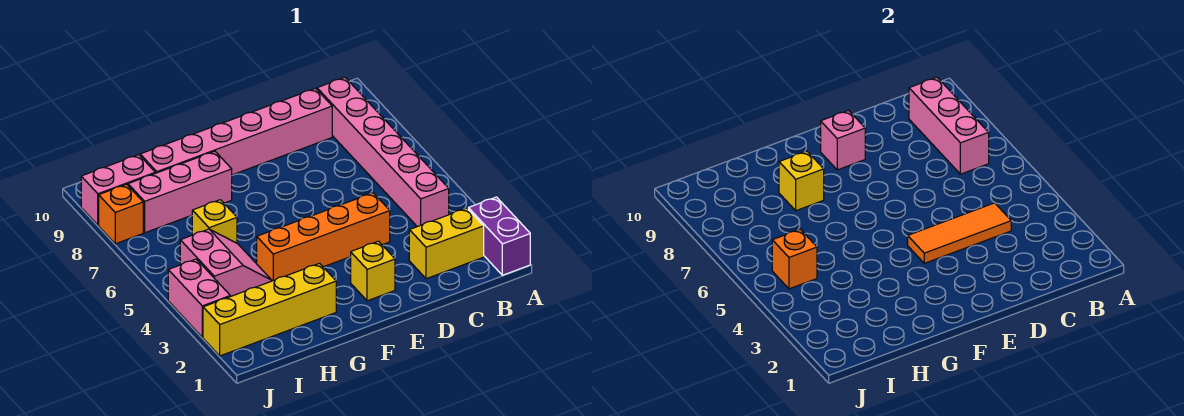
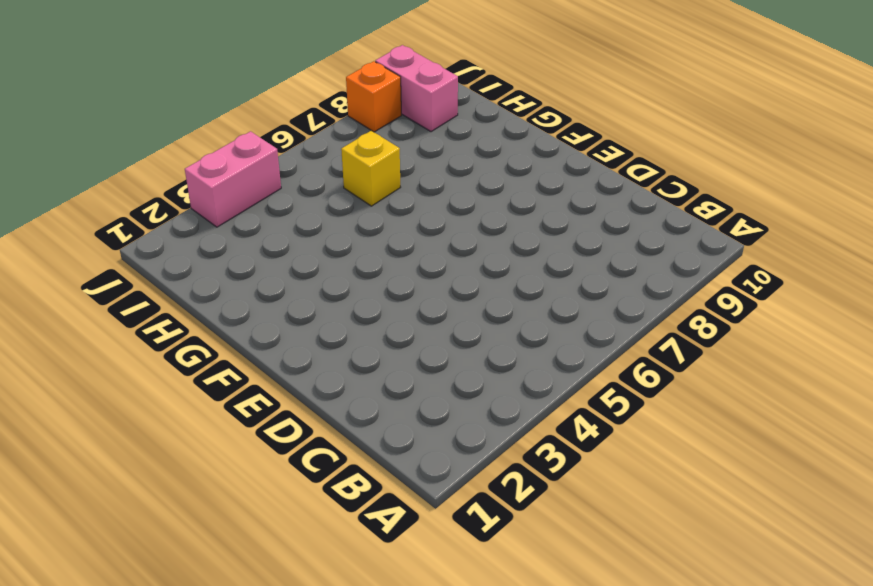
none -> purple 1x2 brick [468,197,530,275]
none -> yellow 1x2 brick [409,208,484,279]
none -> pink 1x6 brick [317,77,449,227]

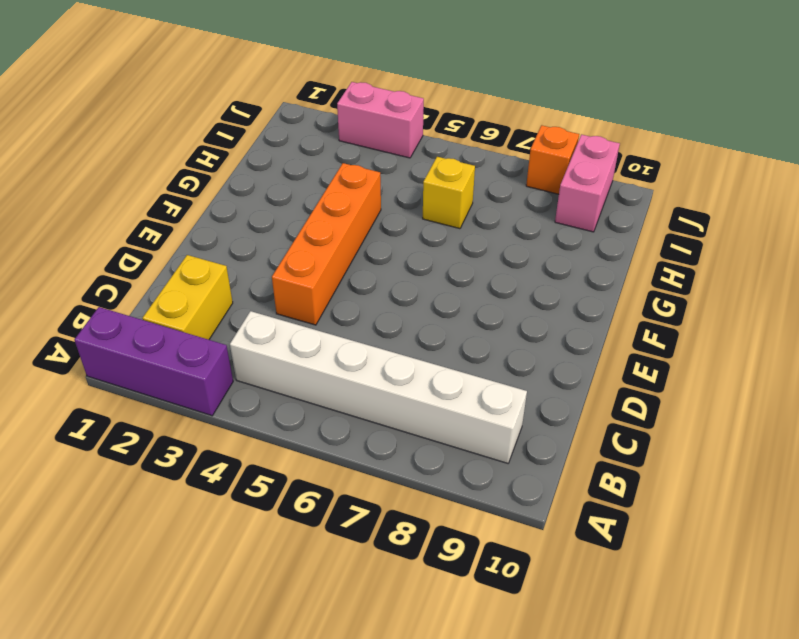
purple 1x3 brick [75,307,233,416] -> purple 1x2 brick [468,197,530,275]
white 1x6 brick [230,311,527,463] -> pink 1x6 brick [317,77,449,227]
none -> pink 1x6 brick [140,88,332,175]
none -> yellow 1x1 brick [351,241,395,301]
none -> yellow 1x4 brick [203,263,336,356]

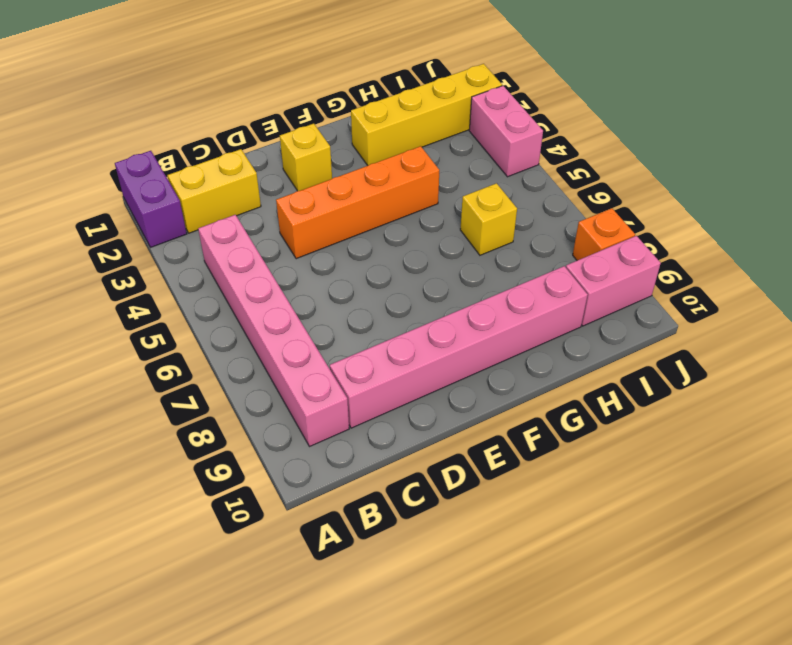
none -> pink 1x3 brick [128,151,232,233]
none -> pink 2x2 slope [180,229,272,297]
none -> pink 1x3 brick [909,77,989,174]

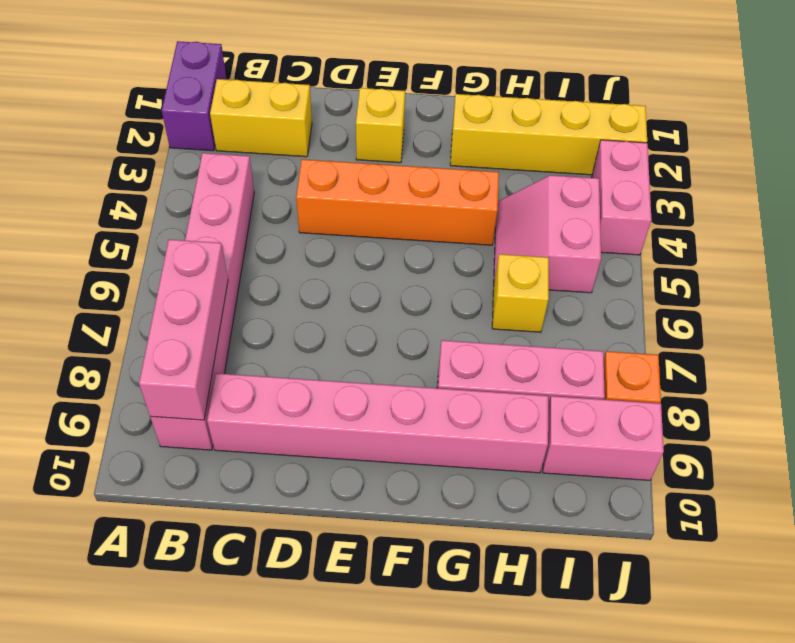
none -> orange 1x3 tile [908,203,1011,263]
none -> pink 1x1 brick [821,111,865,170]
none -> yellow 1x1 brick [779,151,824,211]

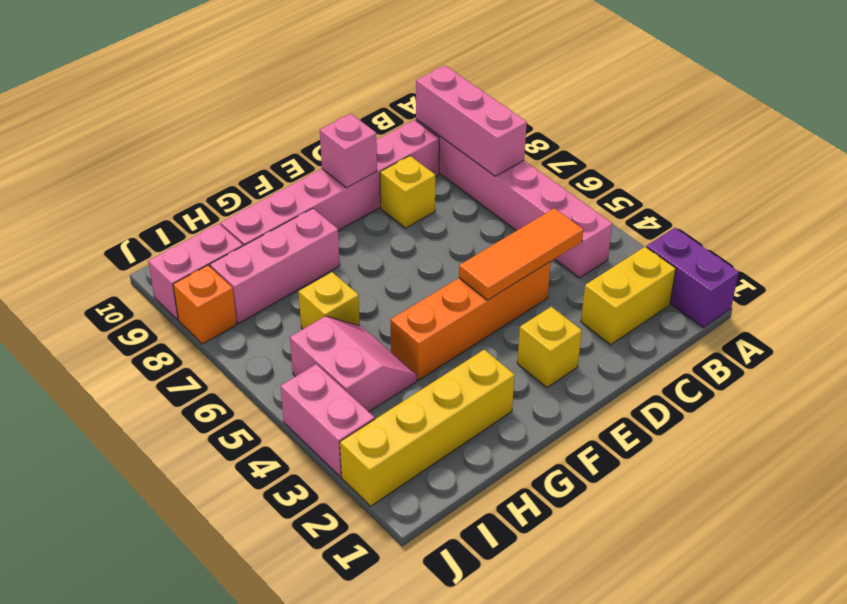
yellow 1x1 brick [380,156,435,228] -> yellow 1x1 brick moved to [779,151,824,211]
none -> orange 1x1 brick [772,229,817,289]

